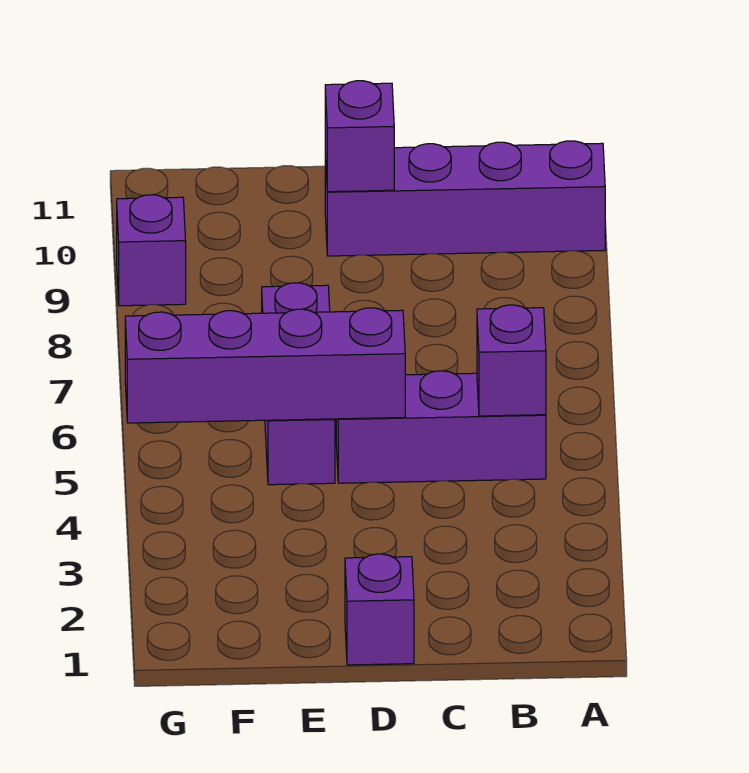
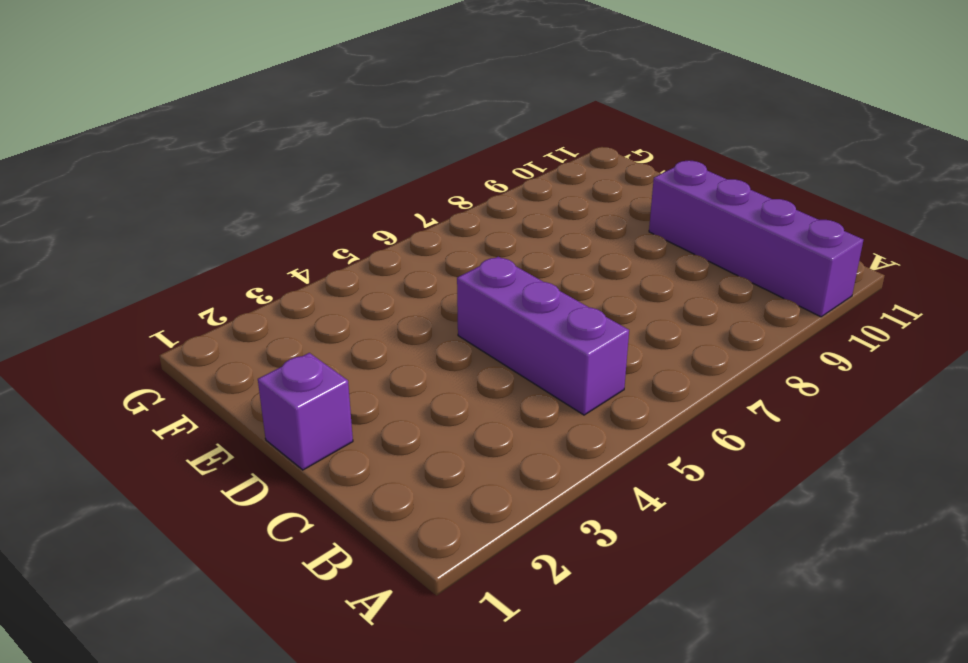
none -> purple 1x3 brick [262,283,335,485]
none -> purple 1x1 brick [117,195,186,306]

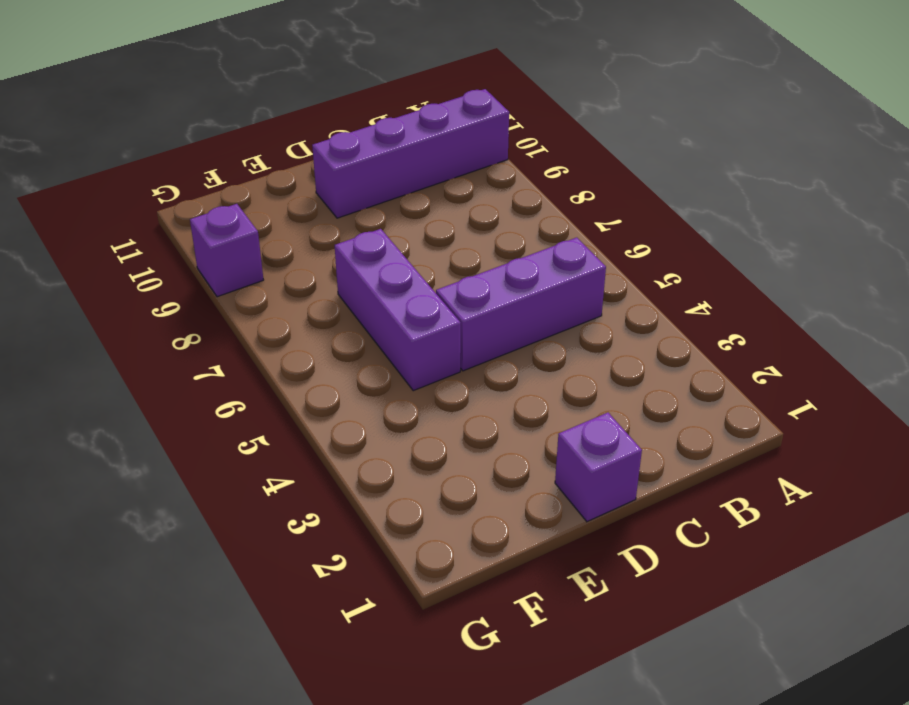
none -> purple 1x1 brick [477,305,546,416]
none -> purple 1x4 brick [125,308,405,423]

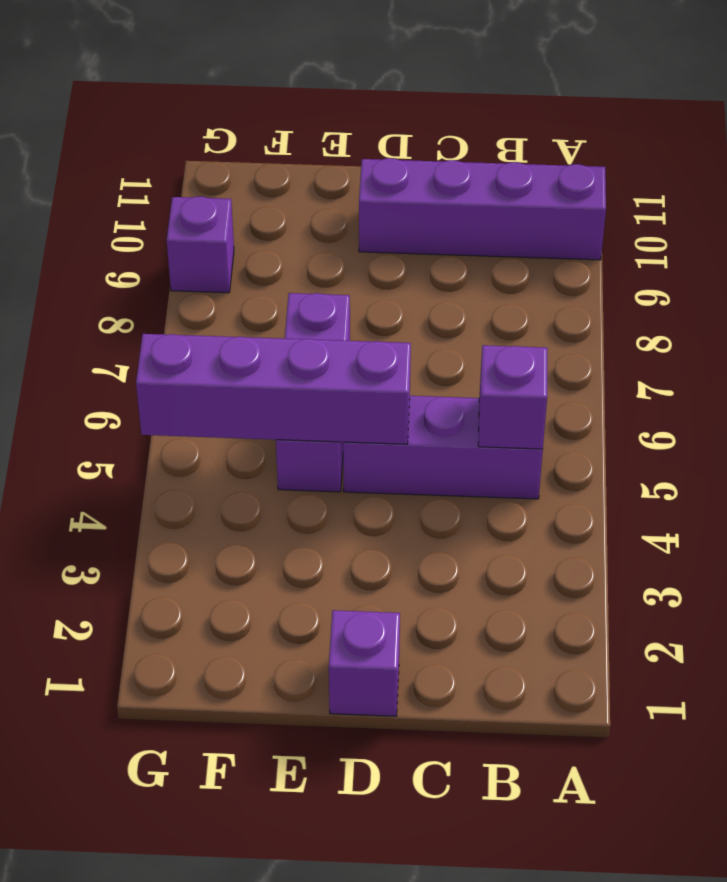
none -> purple 1x1 brick [325,81,394,192]

